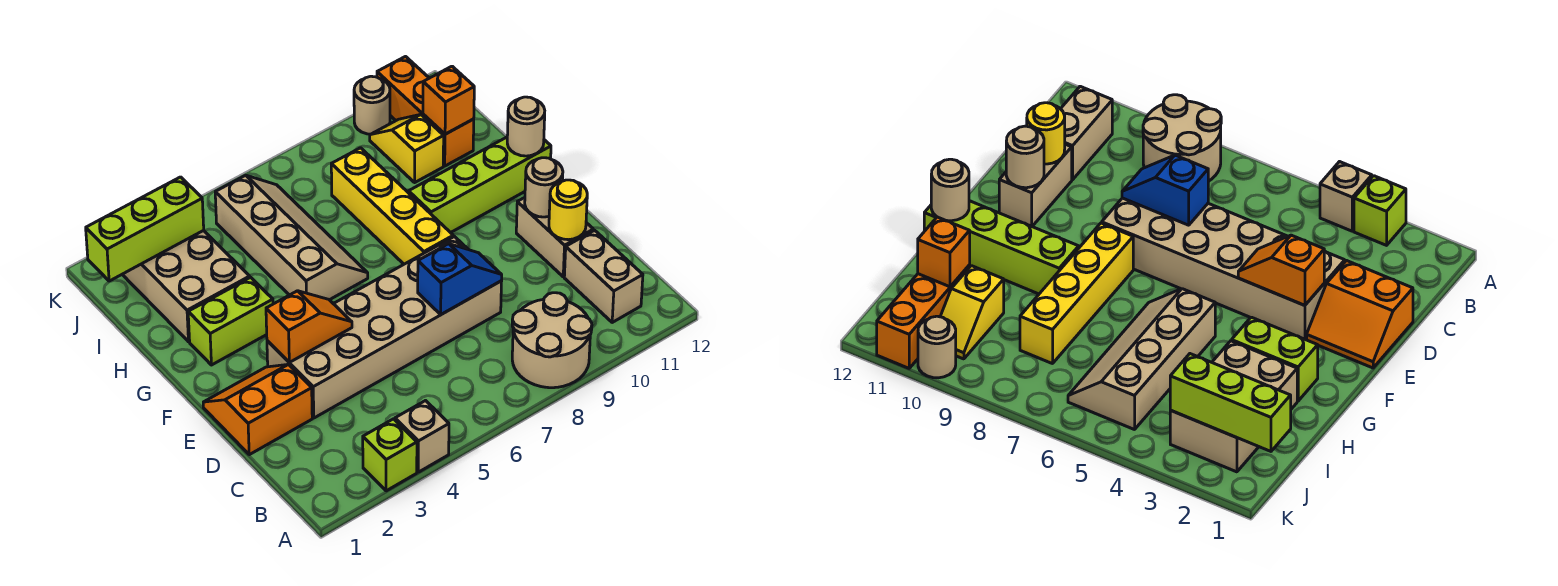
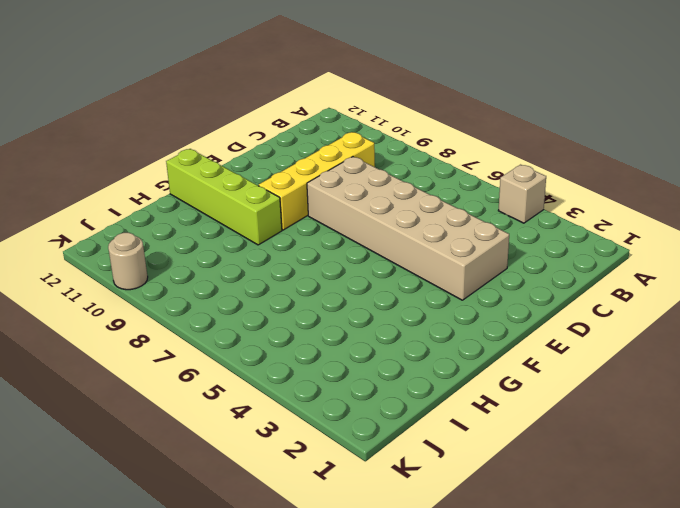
yellow 1x4 brick [259,132,375,230] -> yellow 1x4 brick moved to [331,148,453,264]
none -> lime 1x1 brick [363,419,417,491]
none -> tan 2x2 round brick [512,293,592,388]
none -> tan 1x2 brick [564,230,643,322]

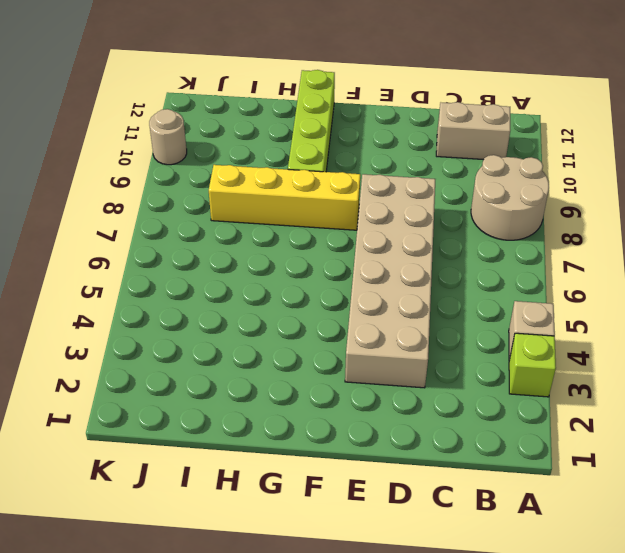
none -> orange 2x2 slope [203,364,312,455]
none -> tan 1x2 brick [516,198,593,277]
none -> lime 1x2 brick [188,277,273,365]

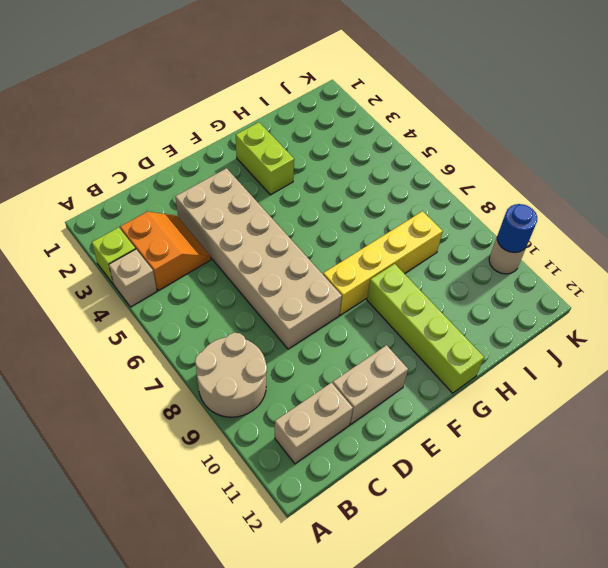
orange 2x2 slope [120,212,211,291] -> orange 2x2 slope moved to [203,364,312,455]
blue 1x1 round brick [497,204,537,253] -> none
none -> tan 2x4 slope [215,175,368,300]
none -> tan 2x3 brick [122,230,250,342]
none -> yellow 1x2 slope [370,114,444,182]

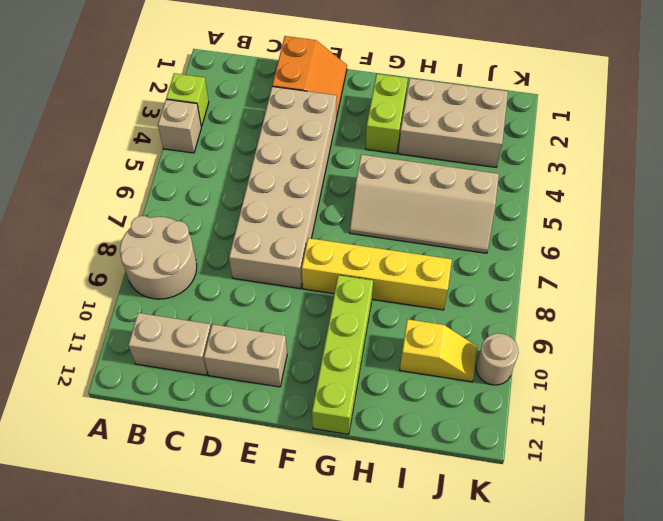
none -> orange 1x3 brick [377,57,474,166]
none -> blue 1x2 slope [418,244,502,314]
none -> yellow 1x1 round brick [549,180,587,240]

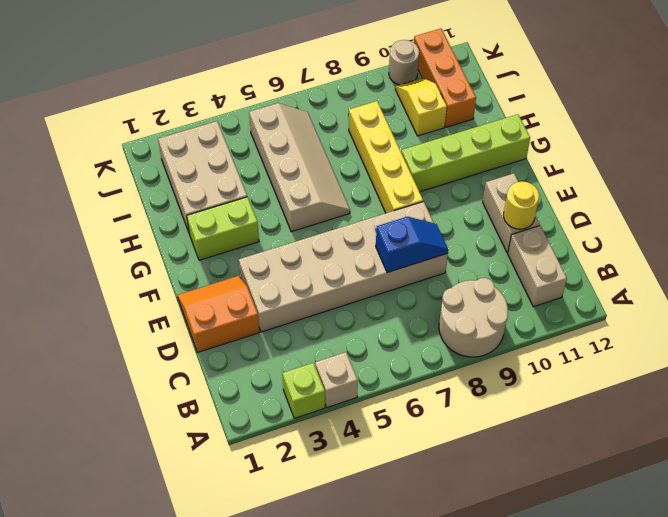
none -> orange 1x2 slope [266,291,352,362]
none -> tan 1x1 round brick [525,158,563,217]
none -> tan 1x1 round brick [507,97,545,156]

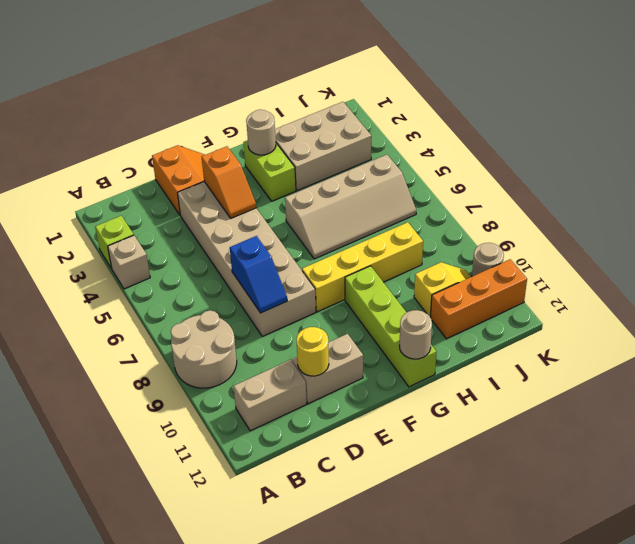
tan 1x1 round brick [246,110,276,155] -> tan 1x1 round brick moved to [525,158,563,217]
none -> orange 1x1 brick [423,66,474,134]
none -> lime 1x3 brick [86,177,204,281]

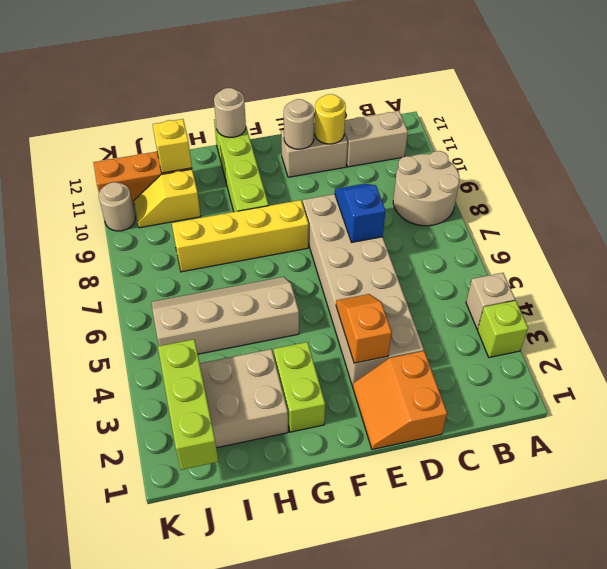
yellow 1x1 brick [153,119,192,173] -> orange 1x1 brick [423,66,474,134]

